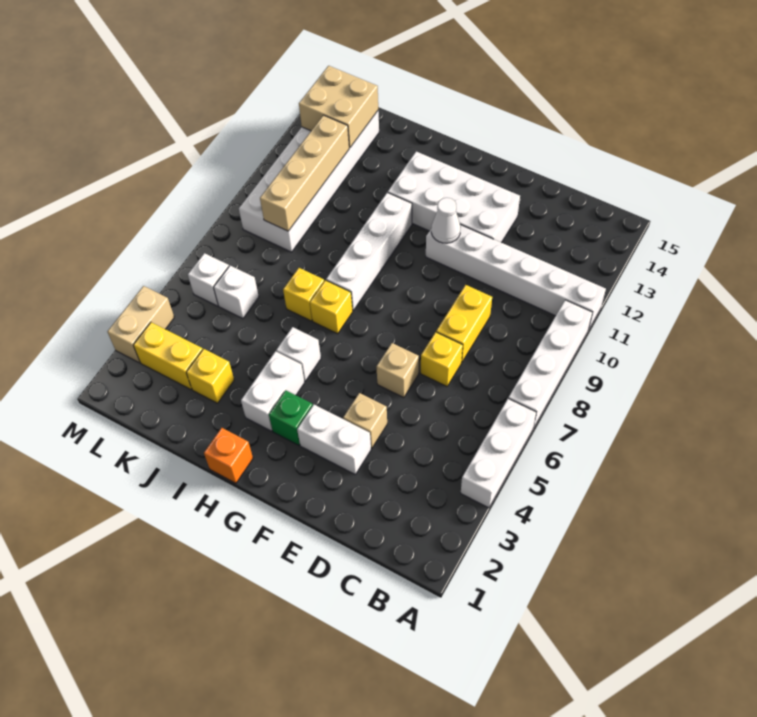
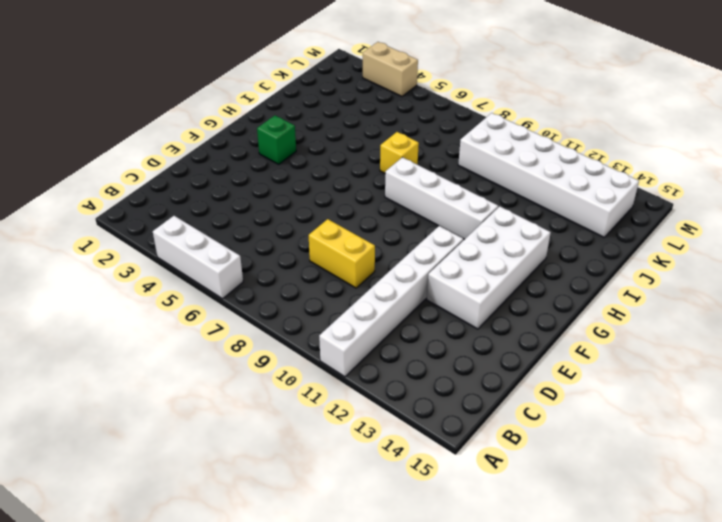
none -> white 1x4 brick [508,300,593,428]
none -> yellow 1x1 brick [421,332,463,386]
none -> white 1x2 brick [297,405,371,474]

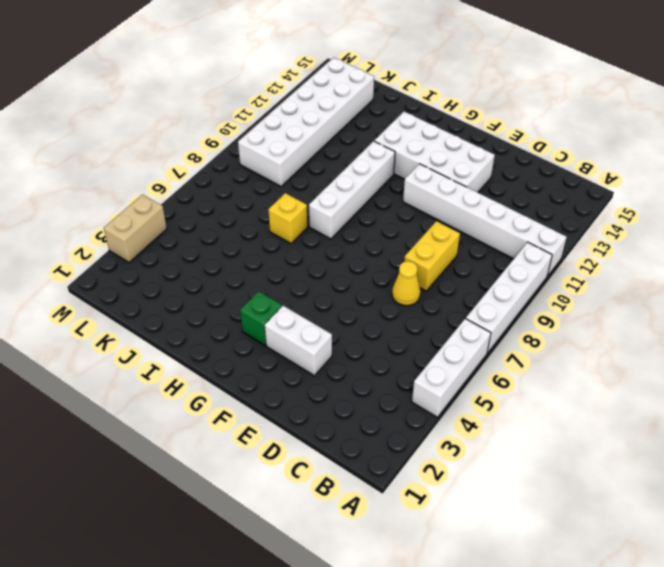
yellow 1x1 cone [392,261,420,306] -> yellow 1x1 brick [421,332,463,386]
none -> tan 1x1 brick [343,393,387,448]
none -> tan 1x1 brick [377,343,419,398]
none -> orange 1x1 brick [204,428,253,483]

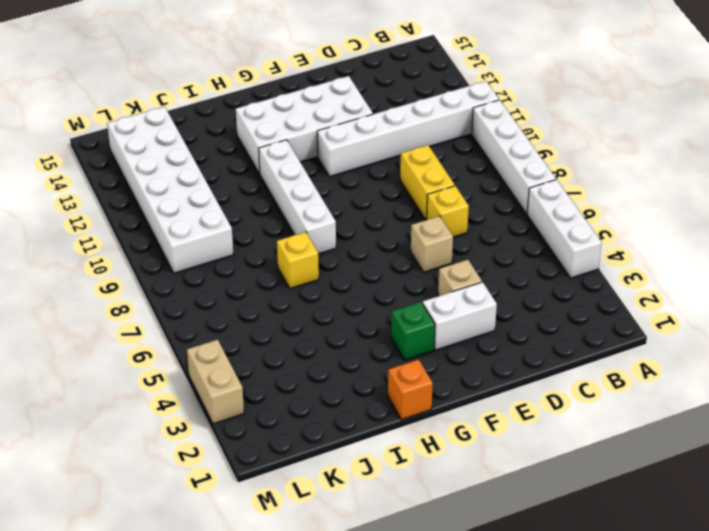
none -> white 1x2 brick [241,351,305,431]
none -> white 1x1 brick [276,327,321,381]
none -> yellow 1x1 brick [310,280,353,334]

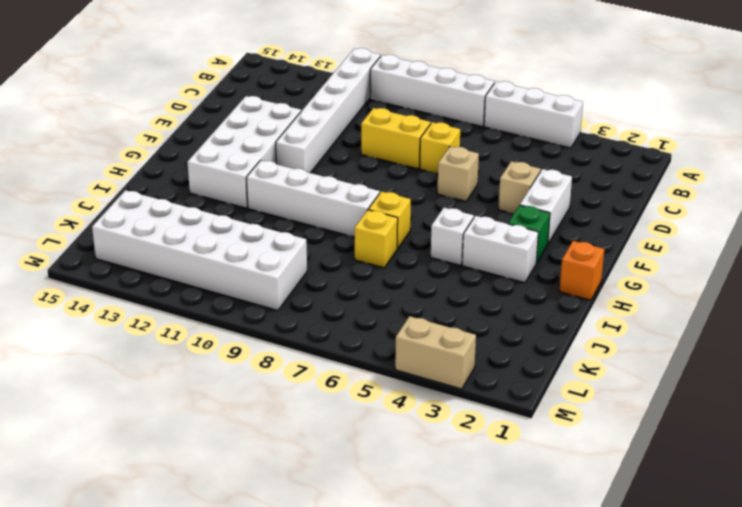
none -> yellow 1x1 brick [186,349,234,403]
none -> yellow 1x2 brick [133,322,203,389]
none -> white 1x1 brick [214,266,259,318]

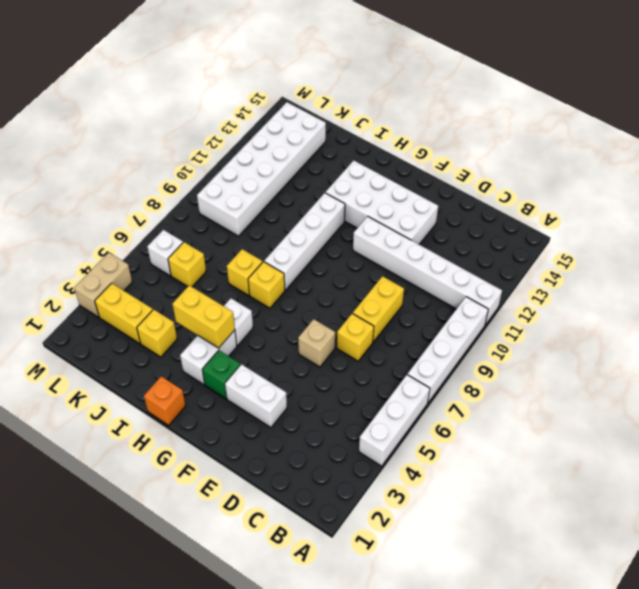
yellow 1x2 brick [172,285,235,348] -> none
yellow 1x1 brick [168,242,206,287] -> white 1x1 brick [214,266,259,318]
none -> tan 1x1 brick [343,393,387,448]
none -> white 1x1 cone [431,198,461,243]
none -> tan 1x4 brick [260,115,349,231]

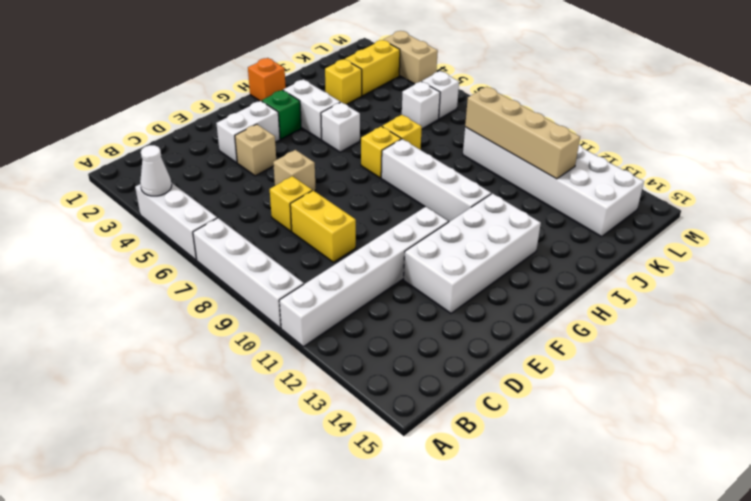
white 1x1 cone [140,145,172,196] -> white 1x1 cone moved to [431,198,461,243]
none -> tan 2x2 brick [299,66,378,148]

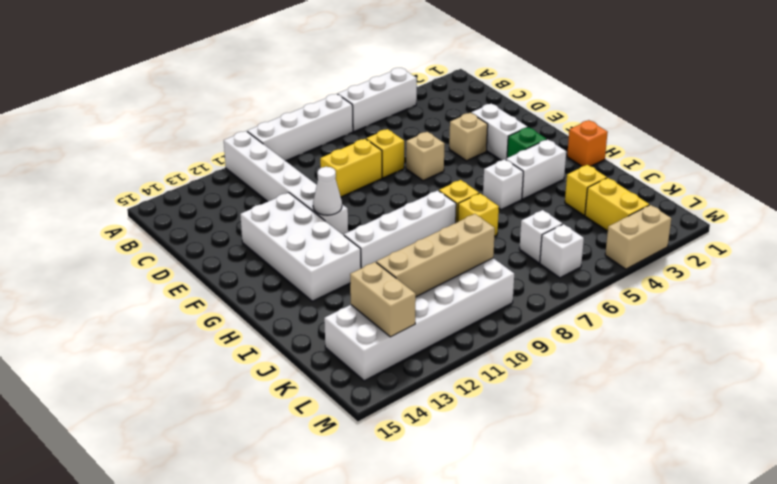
tan 1x2 brick [350,262,416,337] -> tan 2x2 brick [299,66,378,148]

